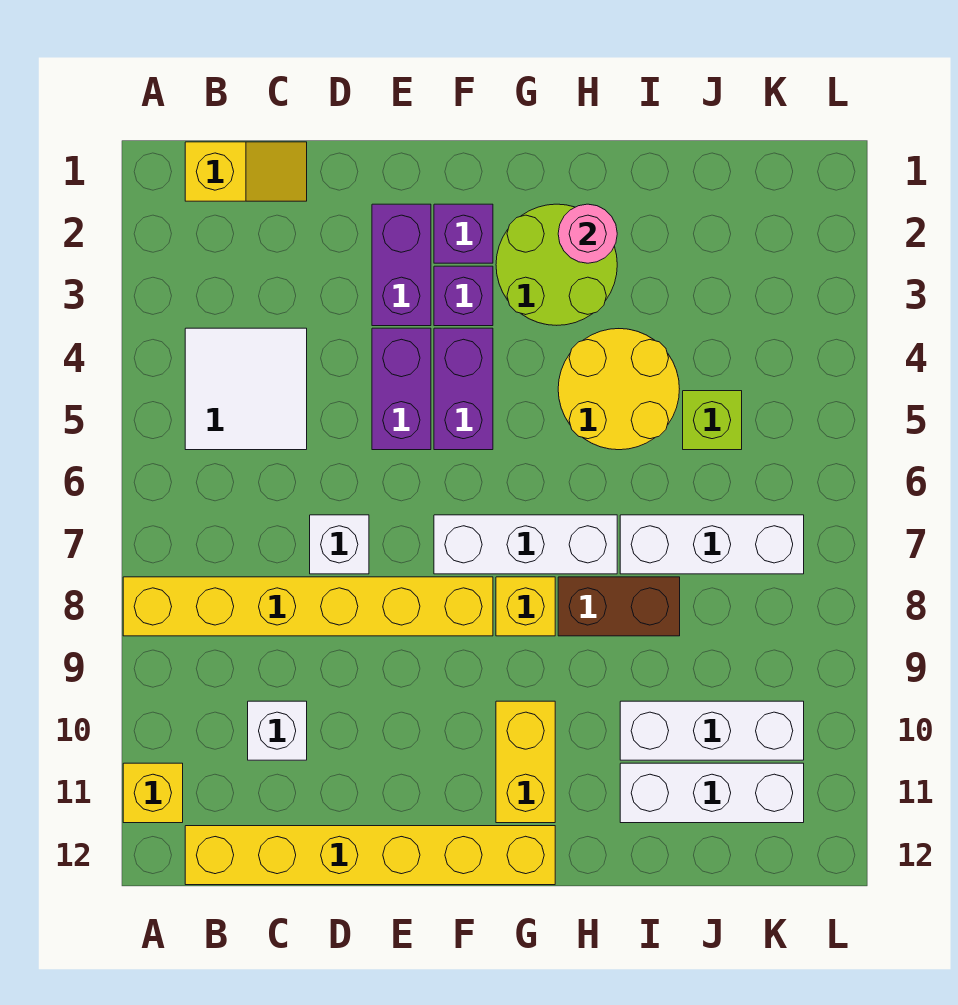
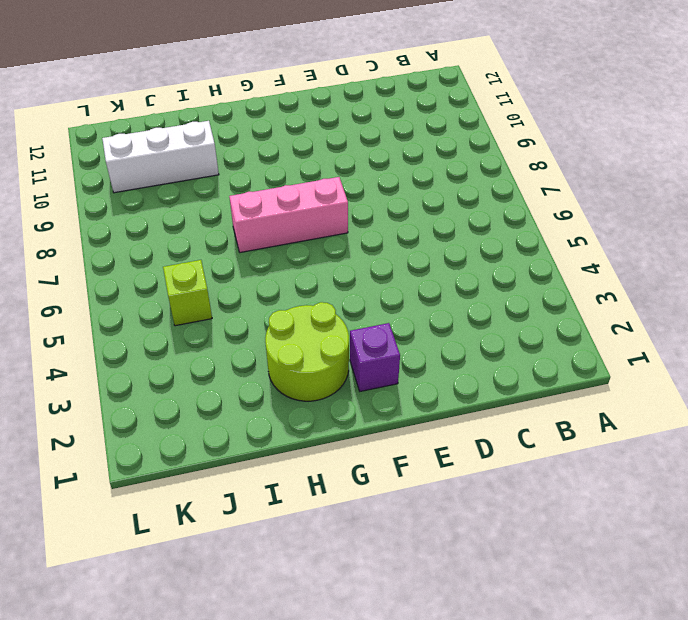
pink 1x3 brick [229,177,348,253] -> white 1x3 brick [434,515,617,574]
none -> yellow 1x6 brick [123,577,493,636]
none -> yellow 1x1 brick [123,763,183,823]
none -> yellow 1x2 slope [185,142,307,201]

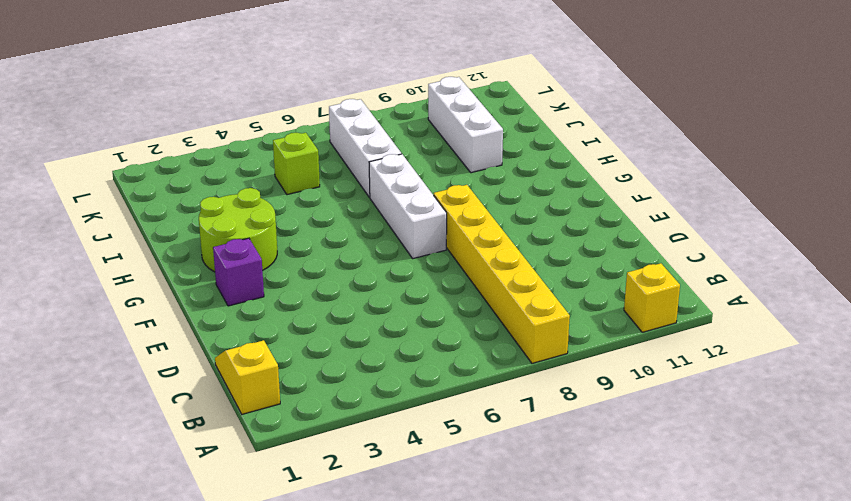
none -> white 2x2 tile [185,328,307,450]
none -> yellow 1x6 brick [185,826,555,885]
none -> white 1x1 brick [248,701,307,760]

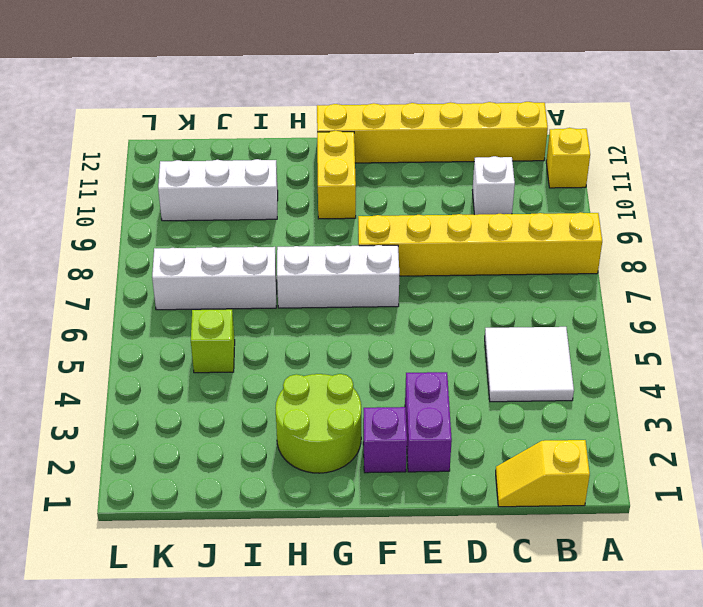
none -> white 1x1 brick [310,515,369,574]
none -> purple 1x2 brick [372,328,431,450]
none -> purple 1x1 brick [434,266,493,326]

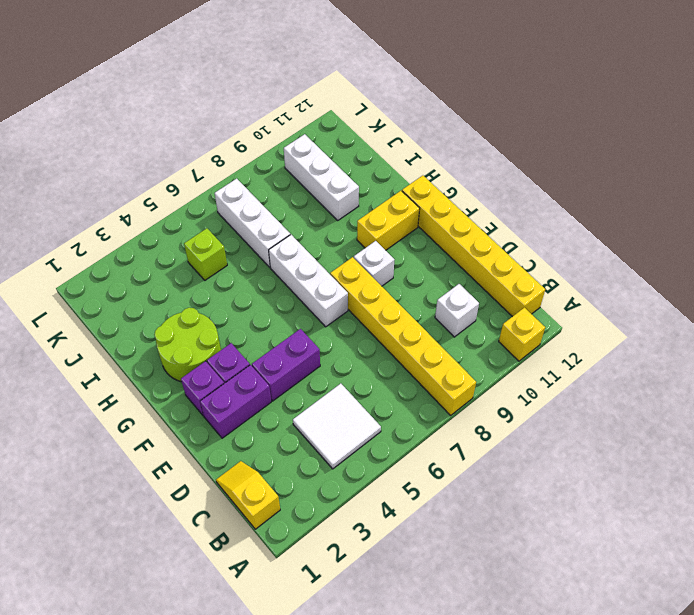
white 1x1 brick [354,241,394,286] -> white 1x1 brick moved to [310,515,369,574]
none -> purple 1x2 brick [434,328,493,450]
none -> yellow 1x1 brick [496,577,555,636]
none -> yellow 2x2 round brick [558,329,679,450]

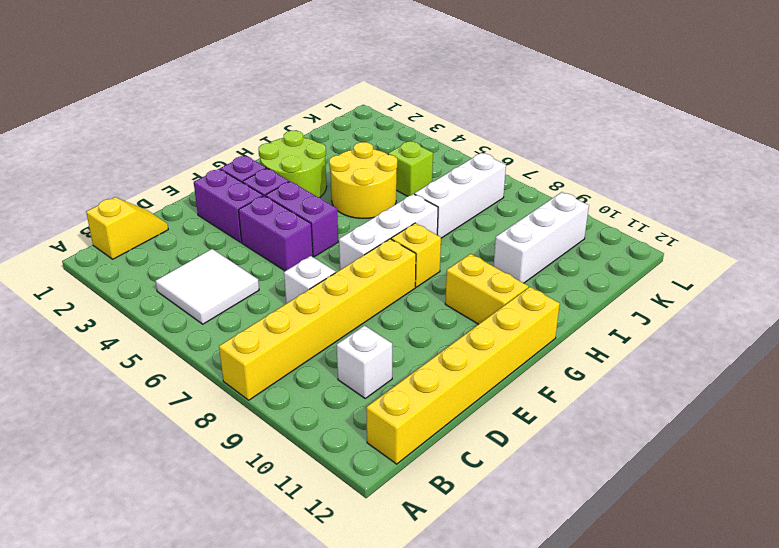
none -> yellow 1x1 brick [123,763,183,823]
none -> brown 1x2 brick [558,577,680,636]
none -> white 1x3 brick [620,763,804,823]

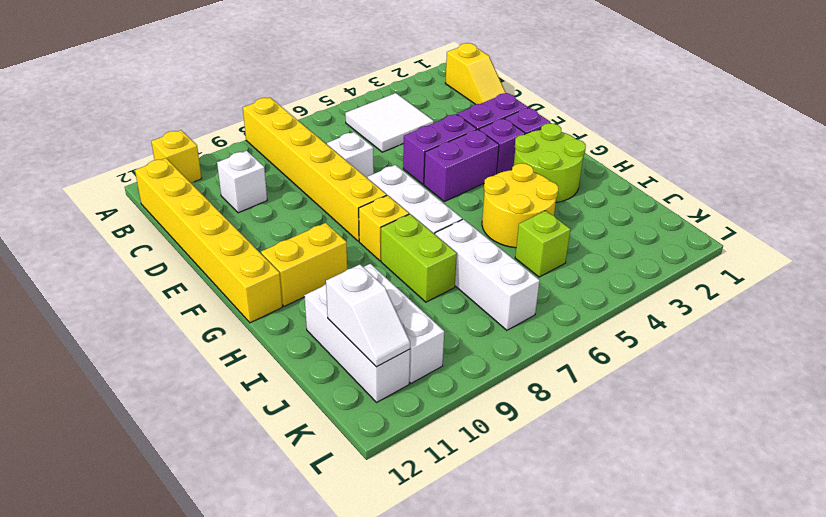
lime 1x2 brick [381,214,457,302] -> brown 1x2 brick [558,577,680,636]
white 1x2 slope [326,265,410,367] -> none
none -> pink 1x1 round brick [558,204,617,263]

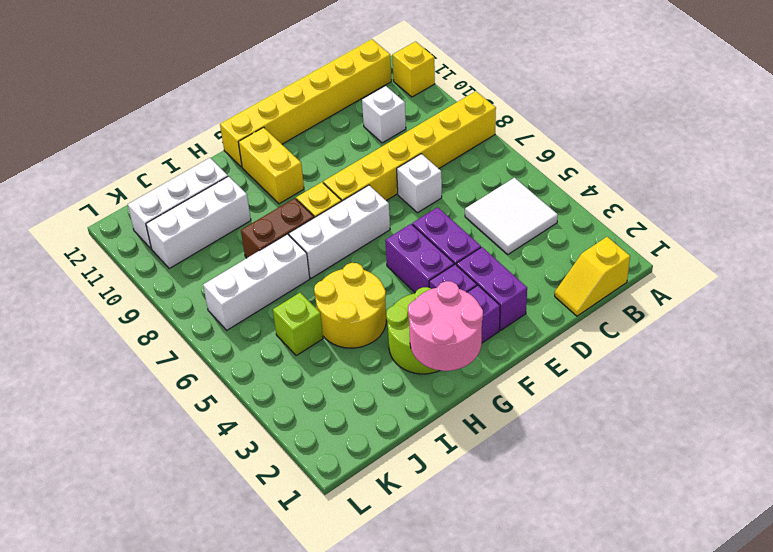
pink 2x2 round brick [408,281,483,371] -> pink 1x1 round brick [558,204,617,263]

